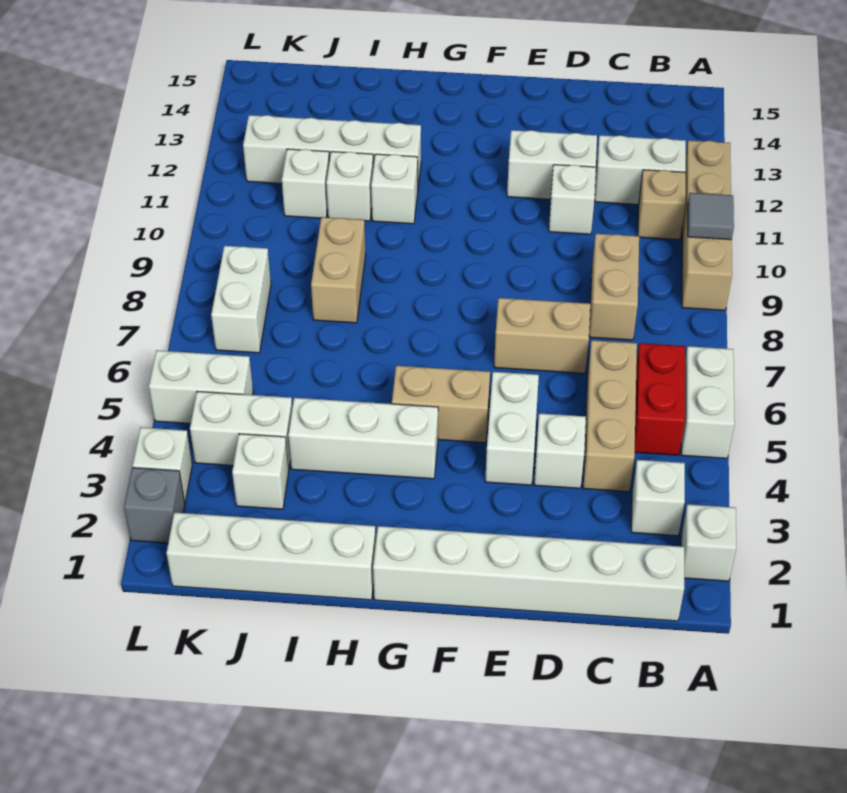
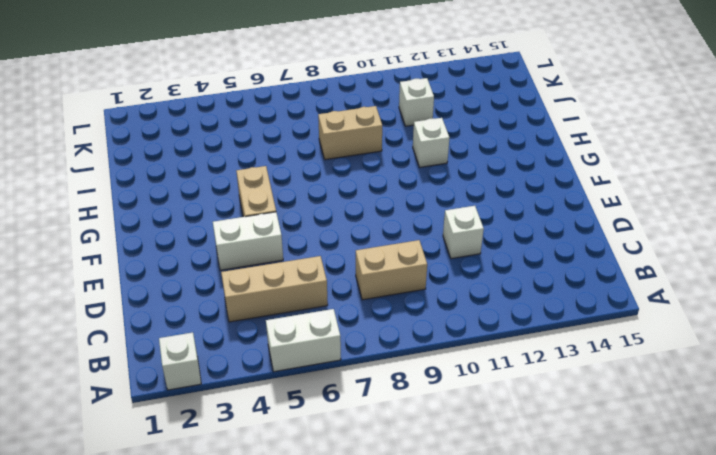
none -> tan 1x4 brick [682,140,732,310]
none -> white 1x6 brick [373,526,684,621]
none -> white 1x1 brick [631,460,685,536]
none -> red 1x2 brick [635,343,685,455]

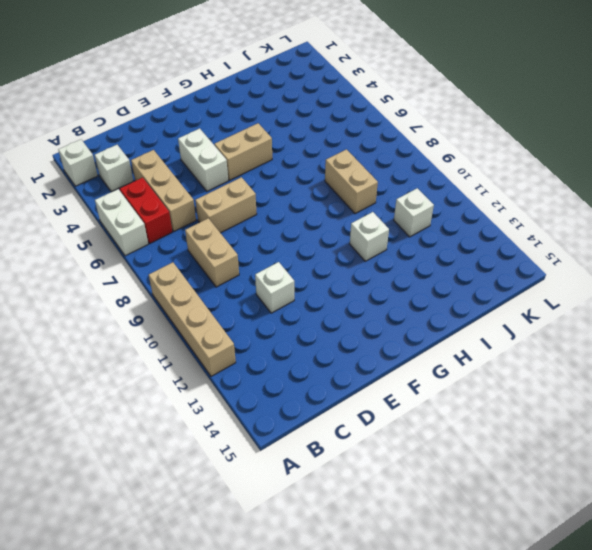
none -> white 1x6 brick [373,526,684,621]
none -> tan 1x1 brick [638,170,686,240]
none -> white 1x2 brick [595,135,686,205]
none -> white 1x1 brick [534,413,586,488]

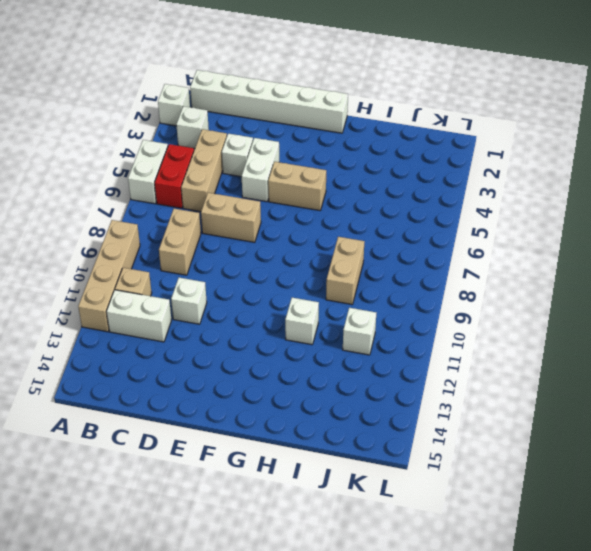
none -> white 1x2 brick [507,130,597,199]
none -> white 1x3 brick [288,398,438,479]
none -> white 1x4 brick [167,512,376,600]
none -> white 1x4 brick [243,115,421,185]

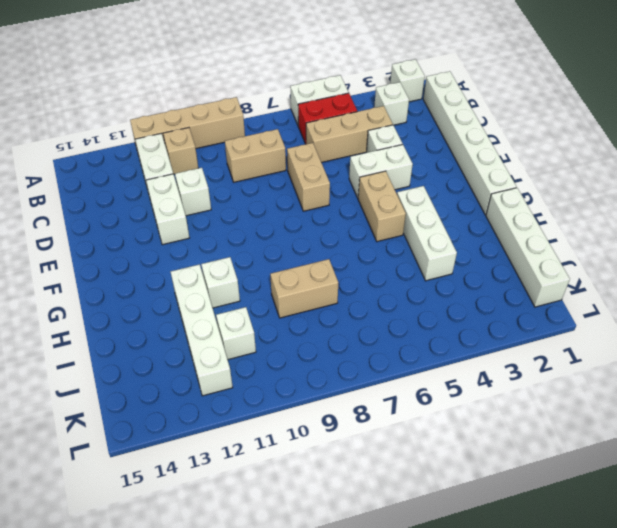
none -> white 1x1 brick [326,152,374,221]
none -> white 1x1 brick [232,434,289,509]
none -> white 1x2 brick [190,391,292,468]
none -> white 1x2 brick [149,350,253,424]

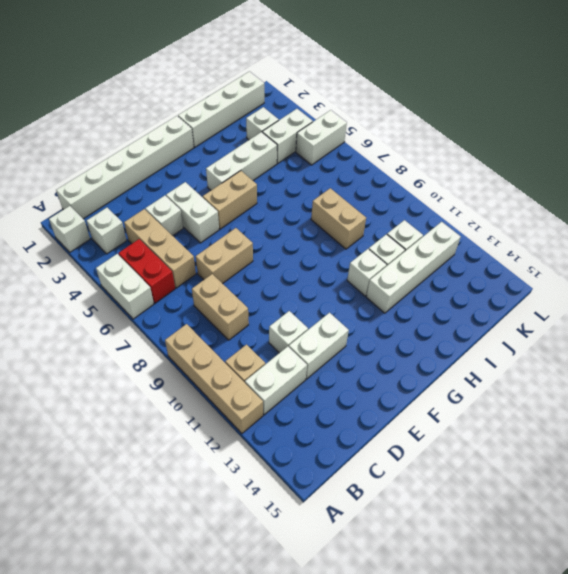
none -> white 1x2 brick [211,246,271,353]
none -> grey 1x1 brick [124,468,185,543]
none -> white 1x1 brick [133,427,192,502]
none -> grey 1x1 tile [688,193,734,240]

